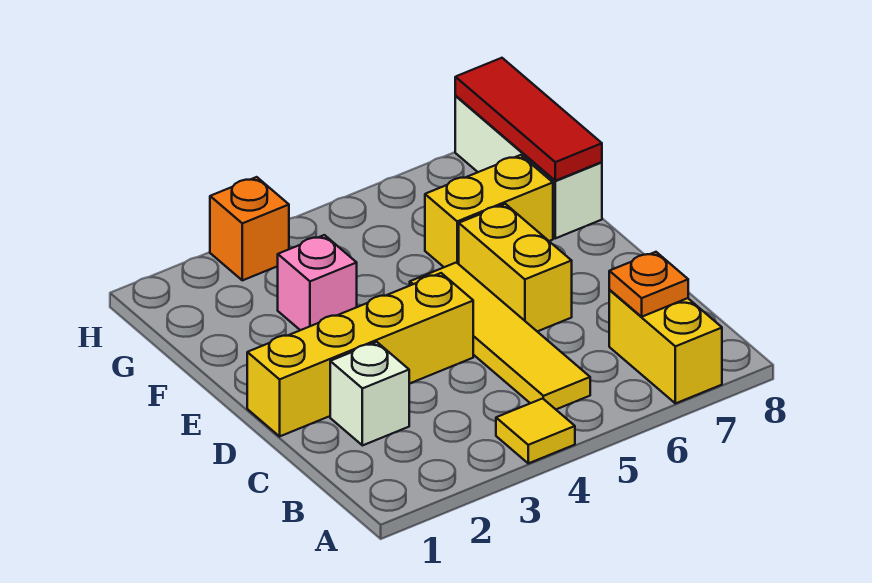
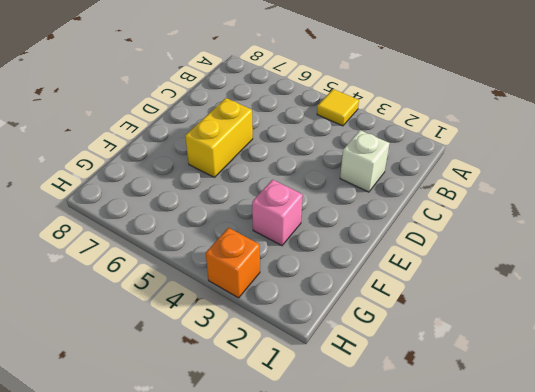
none -> yellow 1x2 brick [609,290,722,403]
none -> yellow 1x4 tile [410,262,590,409]
none -> yellow 1x4 brick [247,273,473,436]

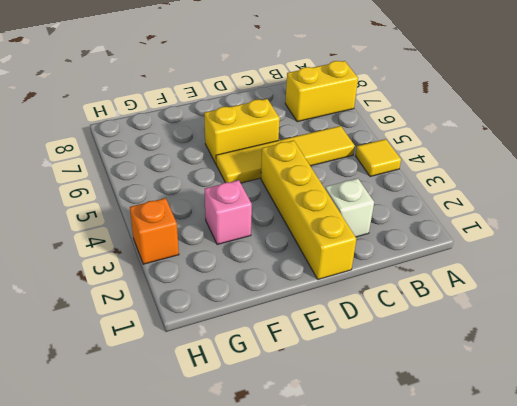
none -> yellow 1x2 brick [425,155,553,267]
none -> white 1x3 brick [455,96,602,238]
none -> orange 1x1 plate [609,252,688,317]

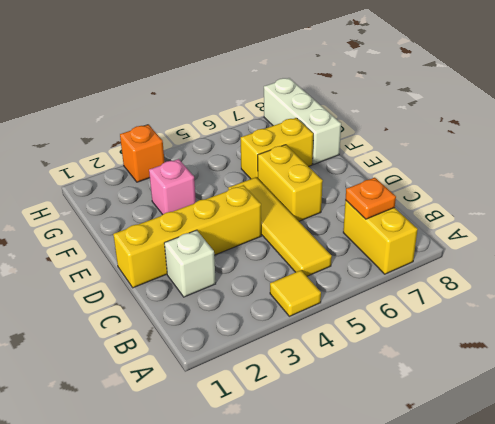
none -> red 1x3 tile [455,58,602,181]

